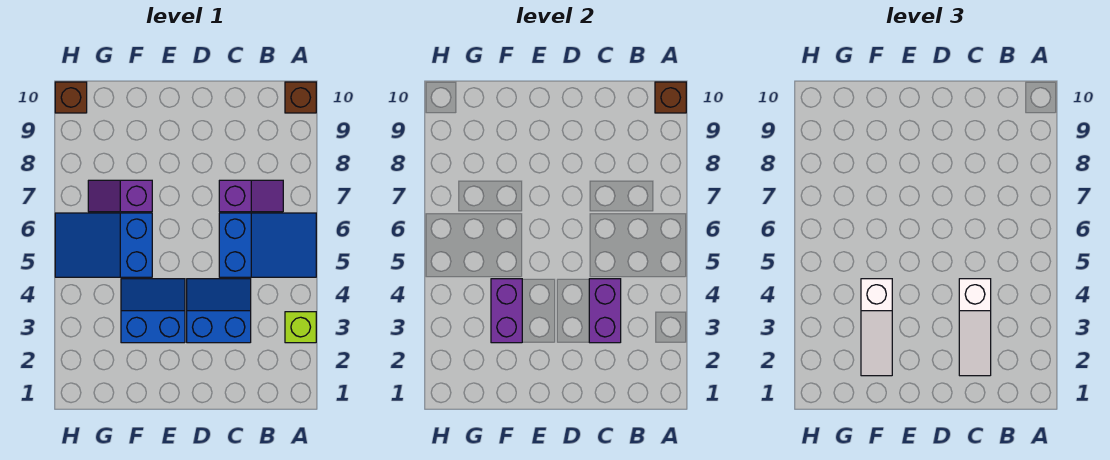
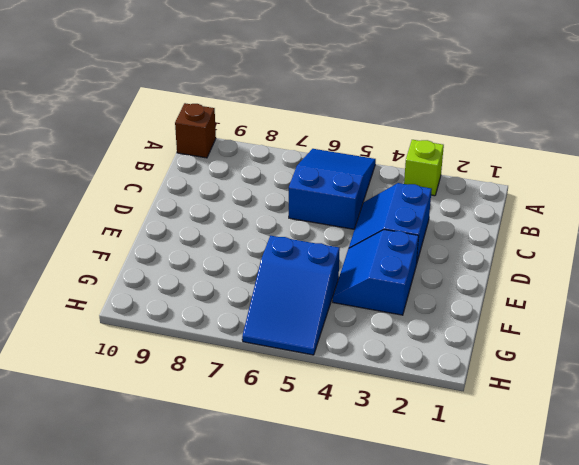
none -> purple 1x2 slope [219,180,283,212]
none -> purple 1x2 slope [88,180,152,212]
none -> brown 1x1 brick [55,82,87,113]

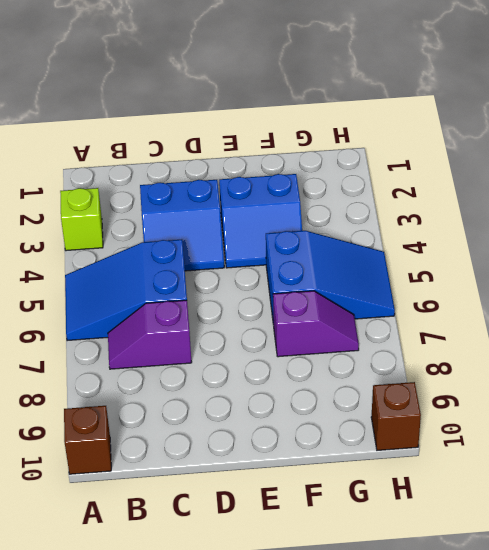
none -> brown 1x1 brick [655,82,686,113]
none -> purple 1x2 brick [589,279,621,343]
none -> purple 1x2 brick [491,279,522,343]

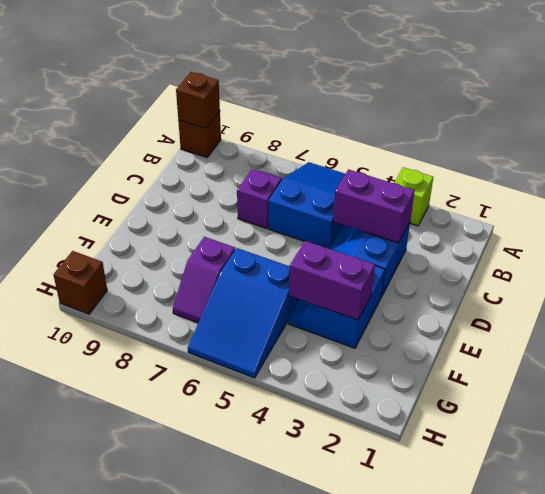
none -> white 1x3 slope [959,279,991,376]
none -> white 1x3 slope [861,279,892,376]

